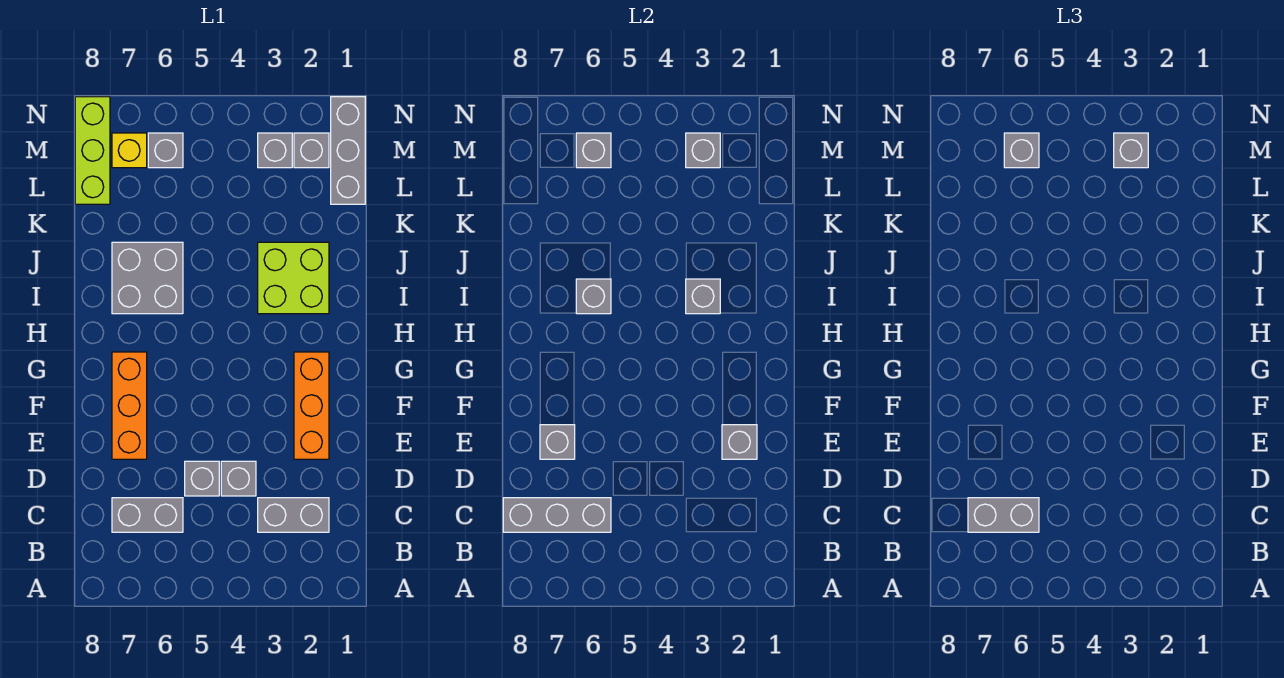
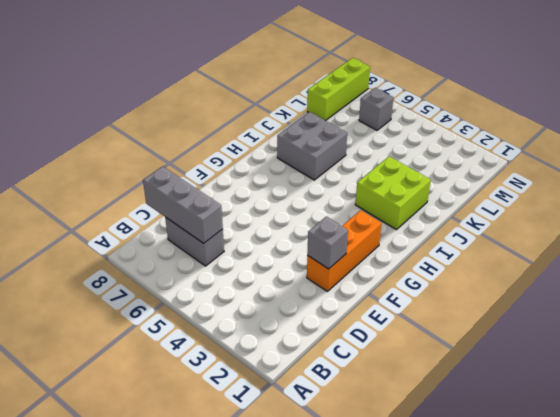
none -> grey 1x2 brick [258,498,329,532]
none -> grey 1x1 brick [221,461,256,496]
none -> grey 1x1 brick [185,461,219,496]

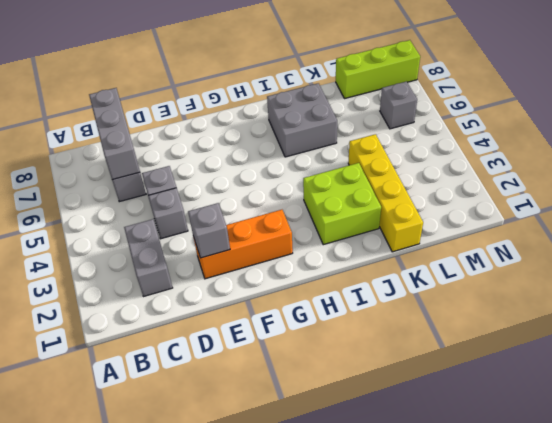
yellow 1x4 brick [348,134,423,252] -> none
none -> orange 1x3 brick [112,352,147,459]
none -> grey 1x3 brick [331,97,365,204]
none -> grey 1x1 brick [294,133,329,168]

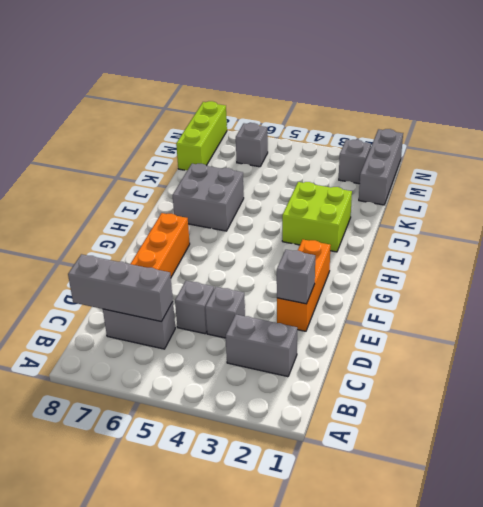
none -> grey 1x1 brick [258,133,292,168]
none -> yellow 1x1 brick [112,133,147,168]
none -> grey 1x1 brick [540,425,575,459]

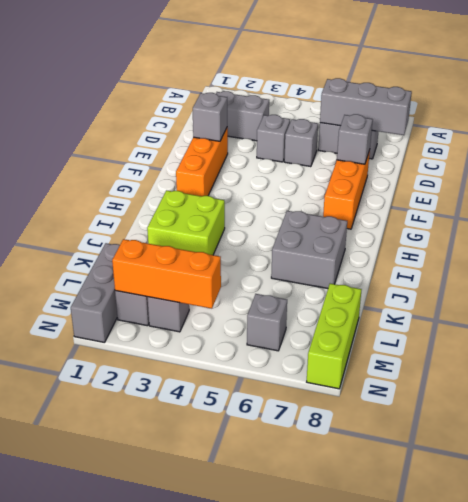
orange 1x3 brick [112,239,221,309] -> grey 1x1 brick [686,133,720,168]
none -> yellow 1x1 brick [112,133,147,168]
none -> grey 1x1 brick [686,279,720,314]
none -> grey 1x1 brick [576,279,611,314]

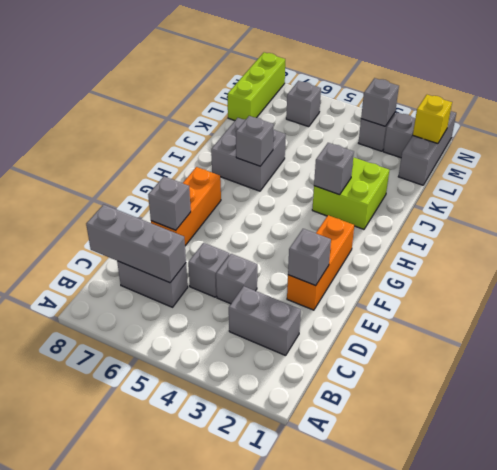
yellow 1x1 brick [413,95,452,144] -> yellow 1x1 brick moved to [112,133,147,168]
none -> grey 1x1 brick [576,133,611,168]
none -> grey 1x2 brick [968,498,1039,532]
none -> grey 1x1 brick [1114,133,1148,168]

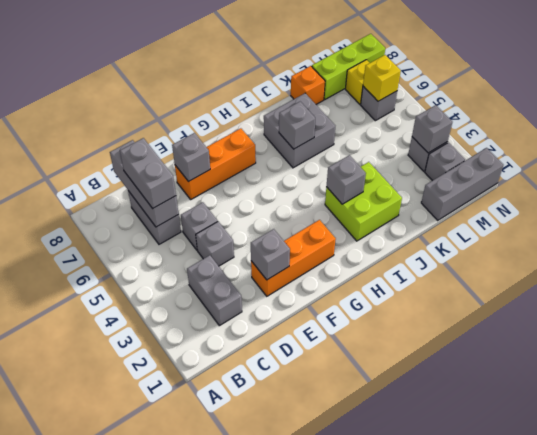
orange 1x1 brick [291,66,325,104] -> none
yellow 1x1 brick [363,55,401,101] -> grey 1x1 brick [576,133,611,168]
none -> grey 1x1 brick [1114,133,1148,168]
none -> grey 1x1 brick [1004,133,1039,168]

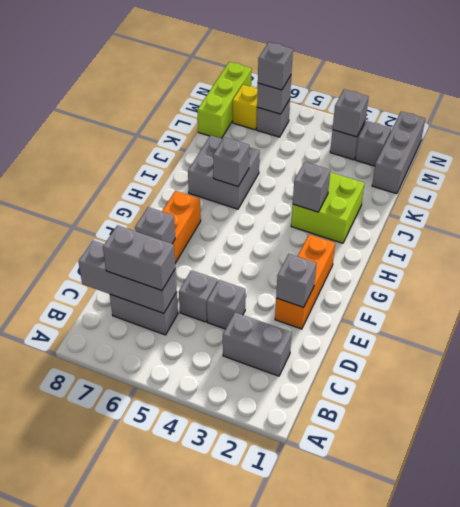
none -> grey 1x1 brick [1114,133,1148,168]

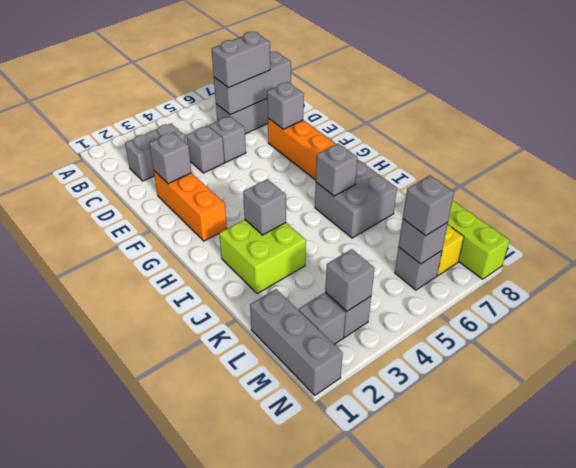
none -> grey 1x1 brick [1114,133,1148,168]

